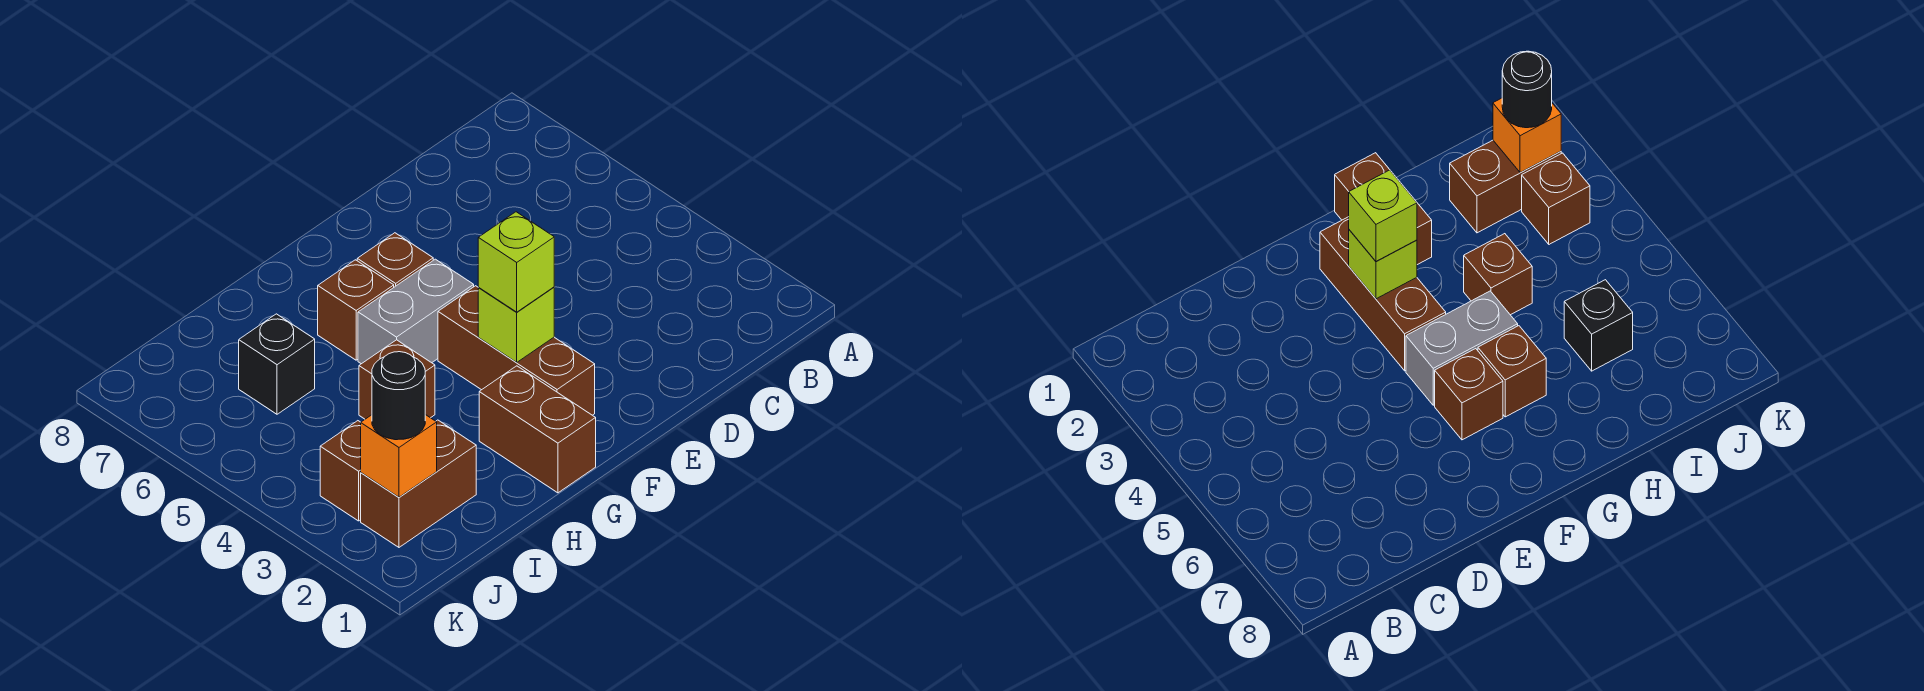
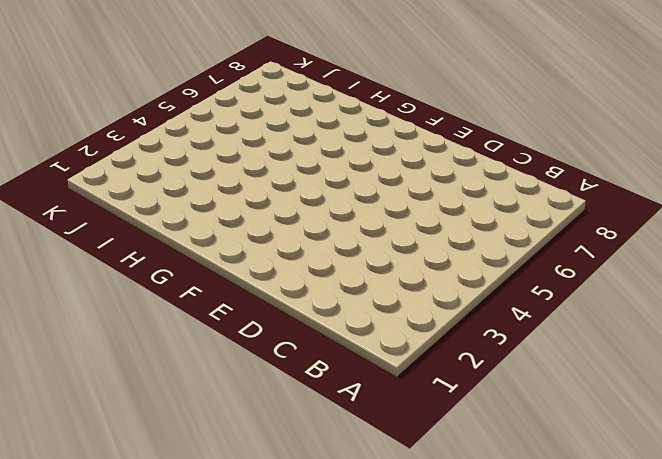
none -> brown 1x3 brick [438,286,595,415]
none -> grey 1x2 brick [358,259,474,364]
none -> brown 1x1 brick [357,233,433,287]

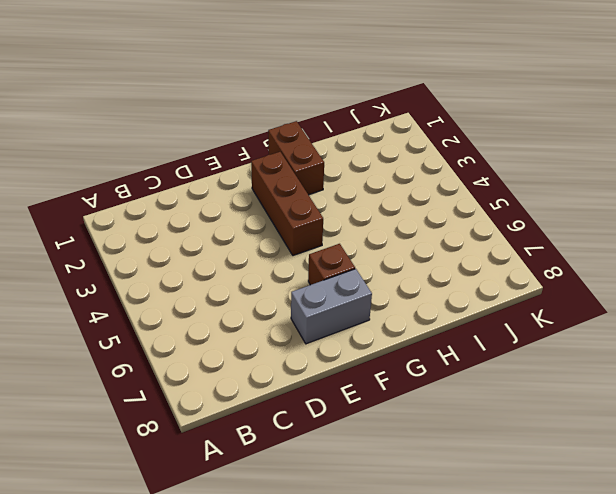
grey 1x2 brick [291,269,372,344] -> grey 1x2 brick moved to [358,259,474,364]
none -> brown 1x1 brick [318,260,394,360]
none -> brown 1x1 brick [359,340,435,419]
none -> brown 1x2 brick [361,420,476,547]

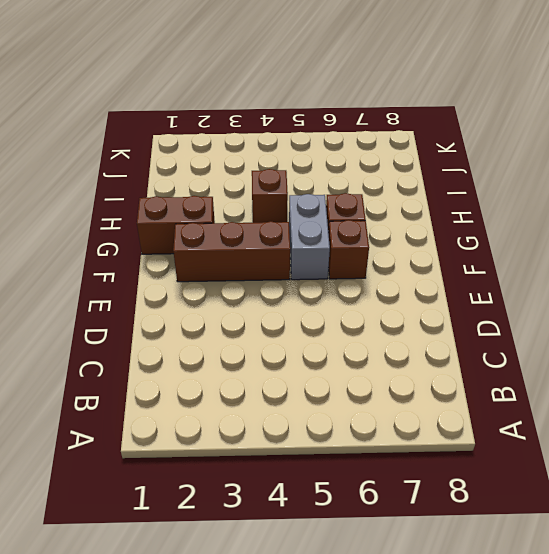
none -> brown 1x2 brick [361,420,476,547]
none -> black 1x1 brick [239,314,315,414]
none -> brown 1x1 brick [320,421,361,521]

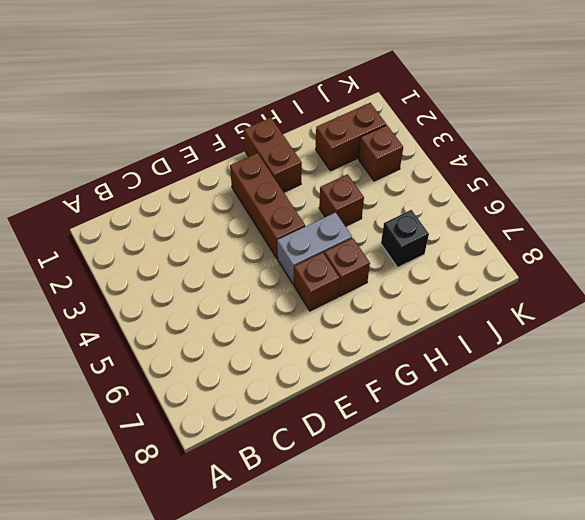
none -> lime 1x1 brick [478,287,554,362]
none -> orange 1x1 brick [361,415,437,497]
none -> lime 1x1 brick [478,212,554,312]

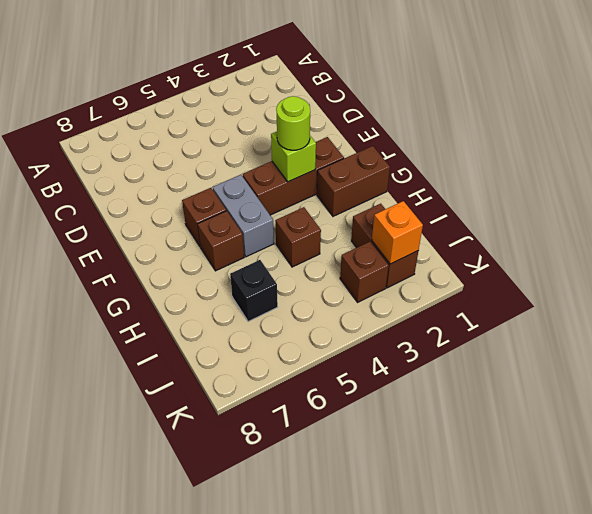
lime 1x1 round brick [276,96,310,150] -> lime 1x1 brick [478,212,554,312]
none -> black 1x1 round brick [372,352,425,440]

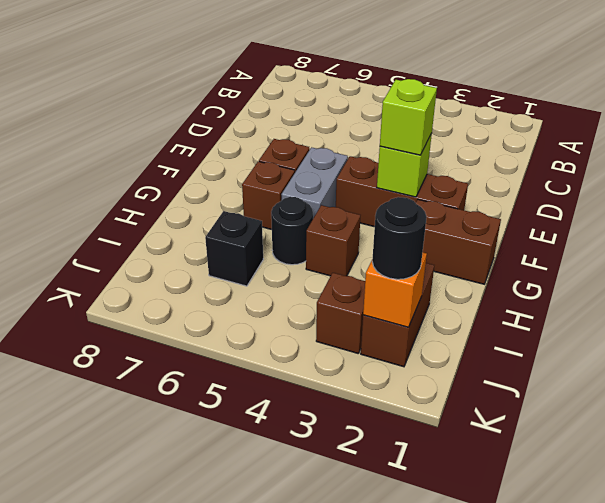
black 1x1 round brick [271,197,313,265] -> none

